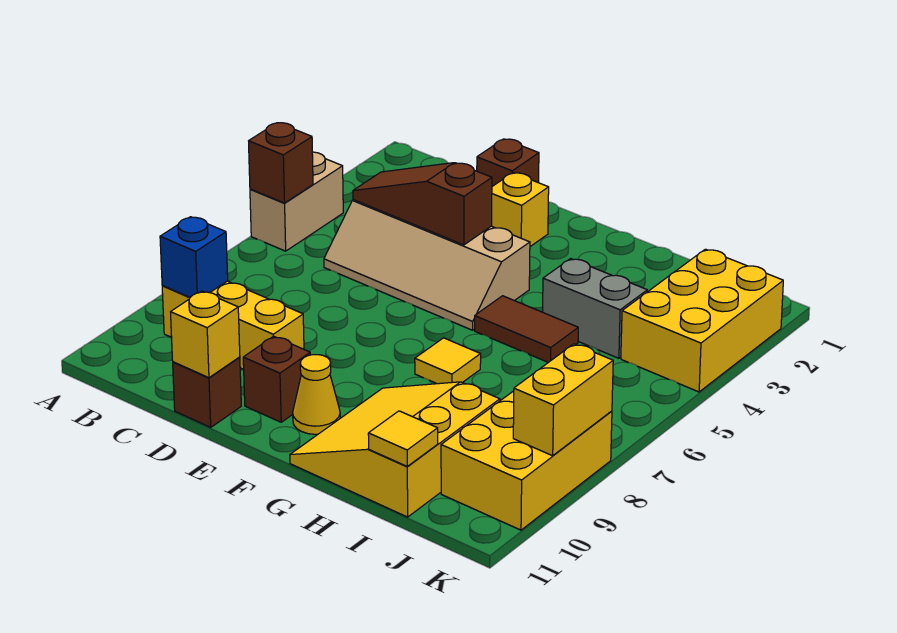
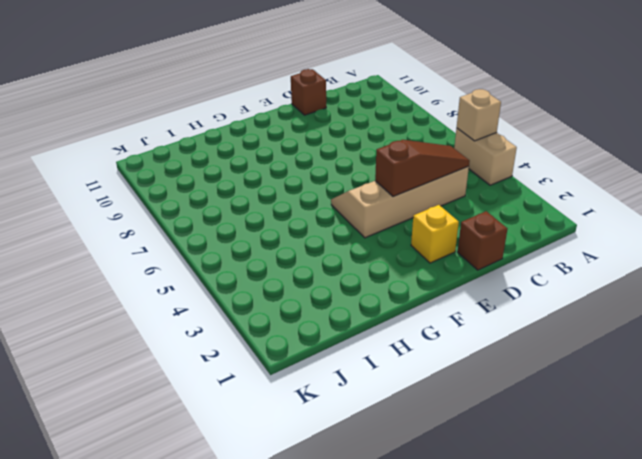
tan 1x1 brick [457,89,501,141] -> brown 1x1 brick [249,123,313,203]
none -> yellow 1x3 brick [162,281,304,369]
none -> brown 1x1 brick [243,336,310,422]
none -> yellow 1x1 cone [293,355,340,434]

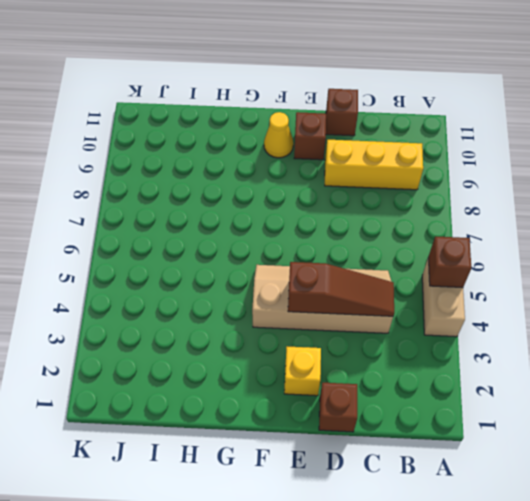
none -> brown 1x2 tile [475,296,578,362]
none -> yellow 1x1 tile [415,338,481,384]
none -> yellow 3x3 slope [290,382,500,517]

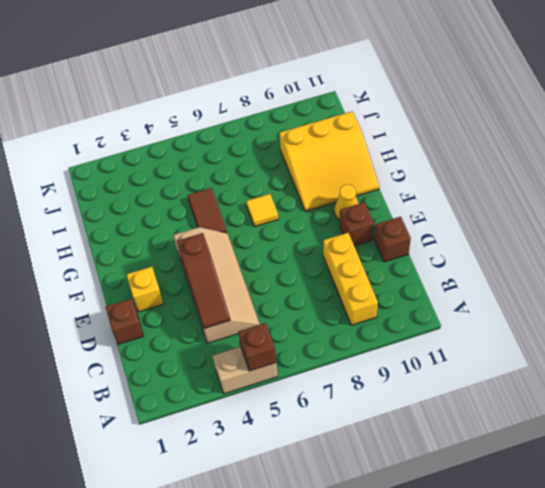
none -> grey 1x2 brick [543,259,647,358]
none -> yellow 2x3 brick [621,249,783,392]
none -> yellow 2x3 brick [441,391,612,530]

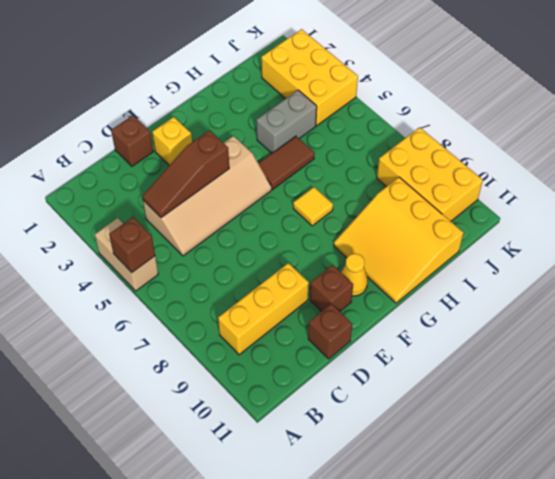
none -> blue 1x1 brick [160,217,228,297]
none -> yellow 1x1 brick [171,291,240,378]
none -> yellow 1x1 tile [368,411,438,467]

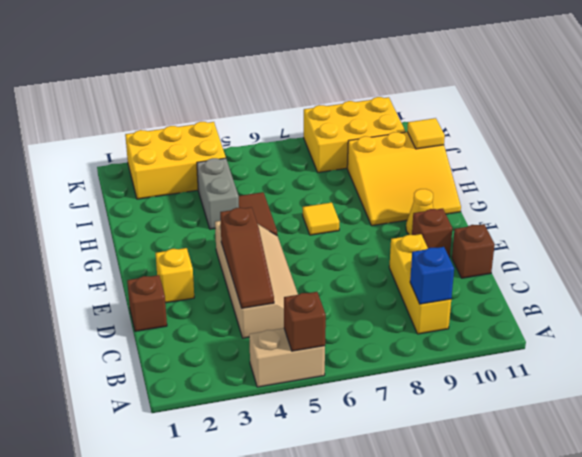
none -> yellow 1x1 brick [171,291,240,378]
none -> yellow 1x2 brick [513,344,613,456]

